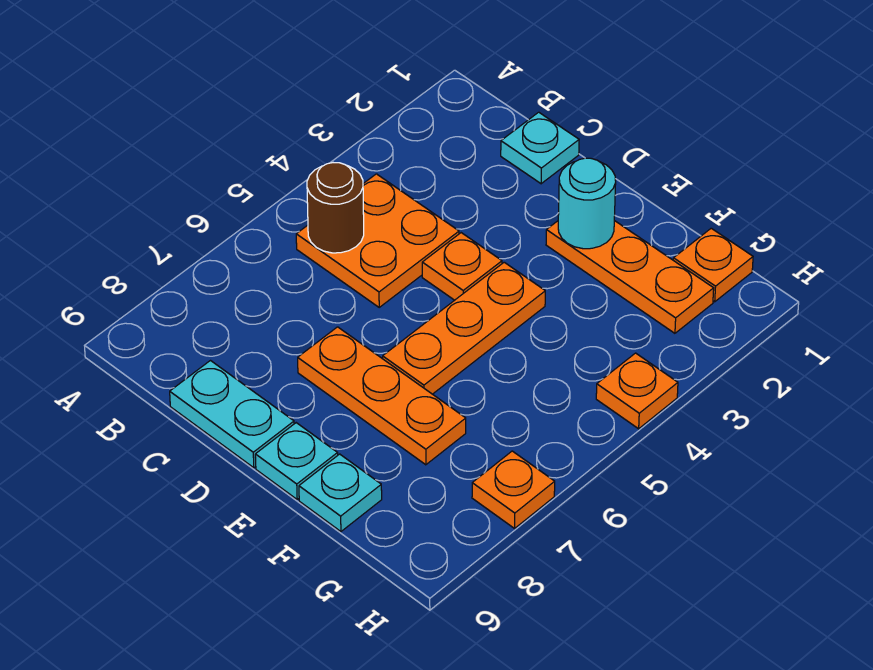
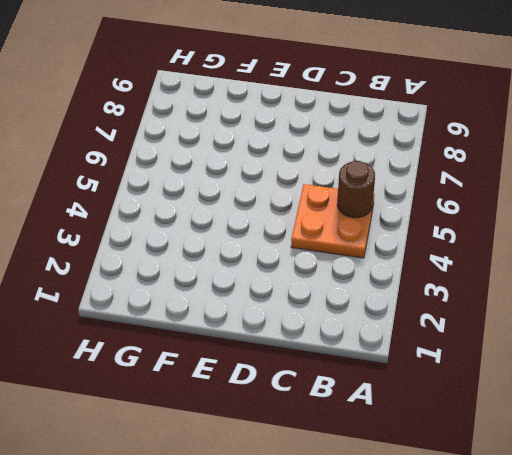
none -> cyan 1x1 plate [501,112,579,184]
none -> cyan 1x2 plate [170,361,294,468]
none -> orange 1x1 plate [422,233,502,300]

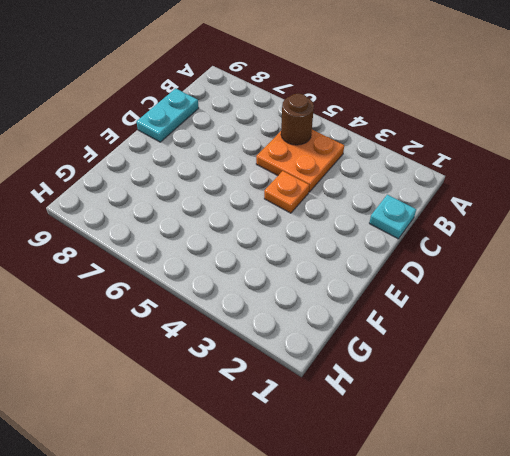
none -> orange 1x3 plate [298,327,466,465]
none -> orange 1x3 plate [546,221,714,333]
none -> orange 1x3 plate [383,262,545,394]

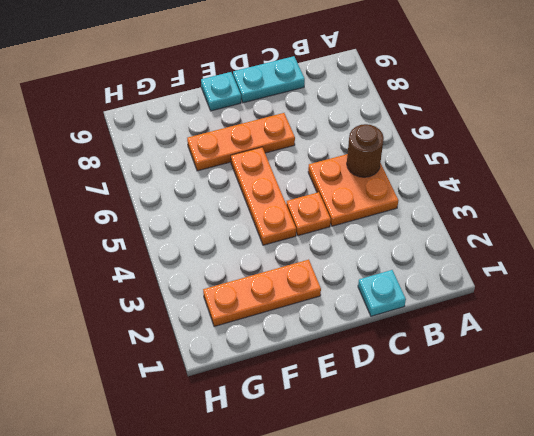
none -> cyan 1x1 plate [299,454,382,531]
none -> orange 1x1 plate [673,228,753,302]
none -> orange 1x1 plate [596,353,678,429]

